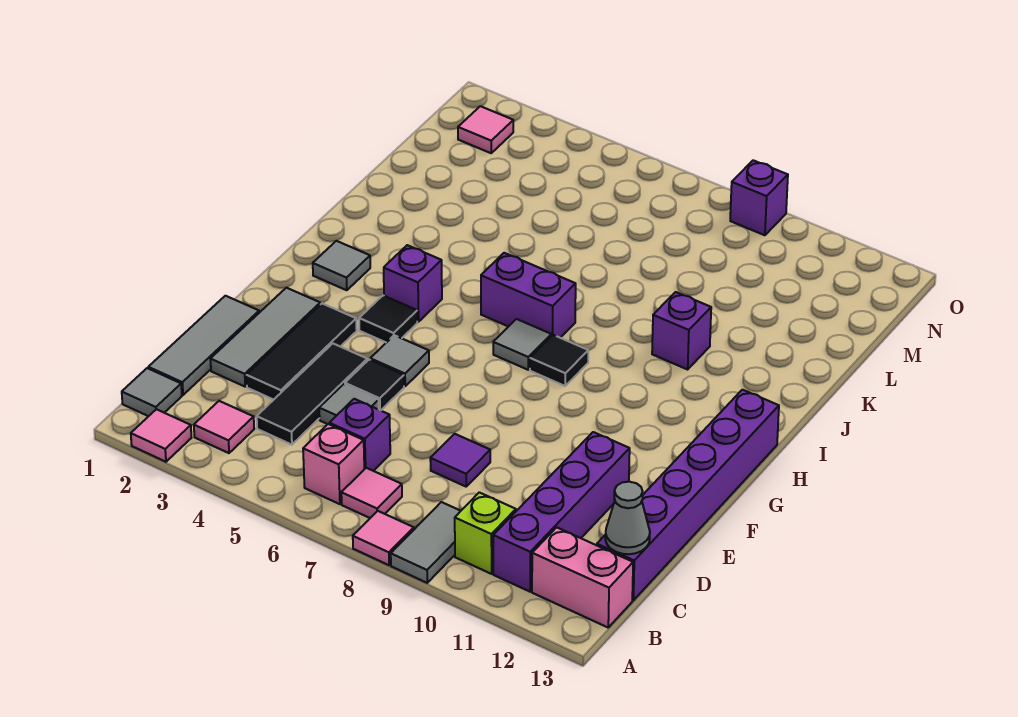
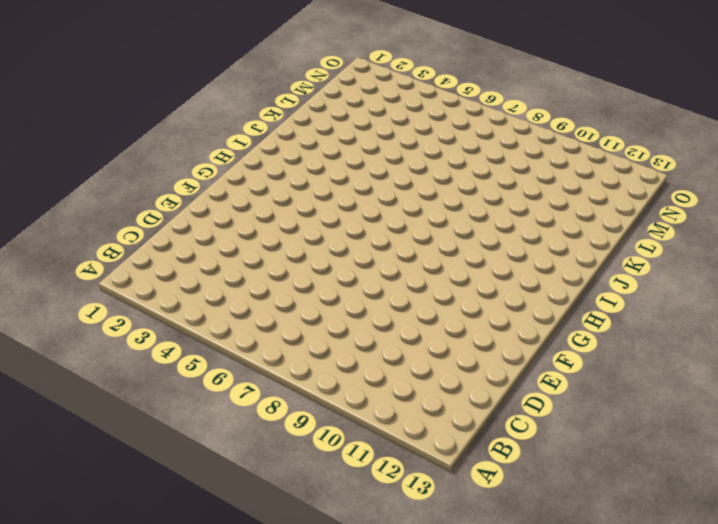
none -> pink 1x1 tile [131,409,191,462]
none -> pink 1x1 tile [353,511,414,565]
none -> grey 1x2 tile [391,502,460,583]
none -> grey 1x1 tile [122,368,182,416]

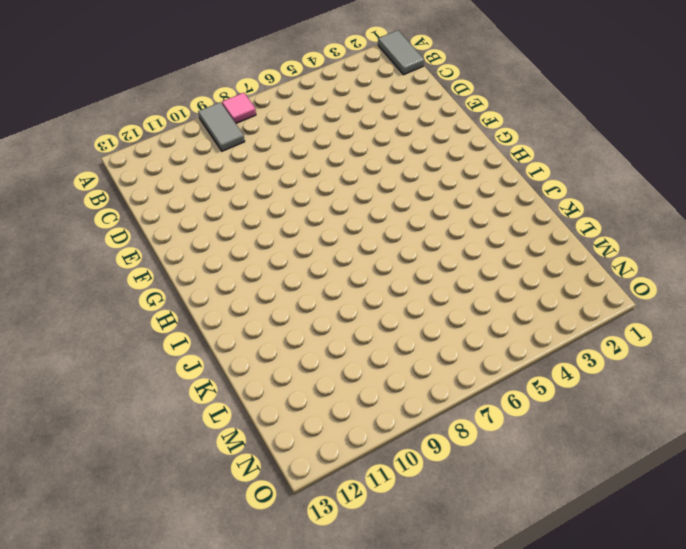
grey 1x2 tile [378,30,424,75] -> grey 1x1 tile [122,368,182,416]
none -> pink 1x1 tile [131,409,191,462]
none -> pink 1x1 tile [194,401,254,453]
none -> pink 1x1 brick [303,424,364,504]
none -> pink 1x1 tile [341,468,402,518]

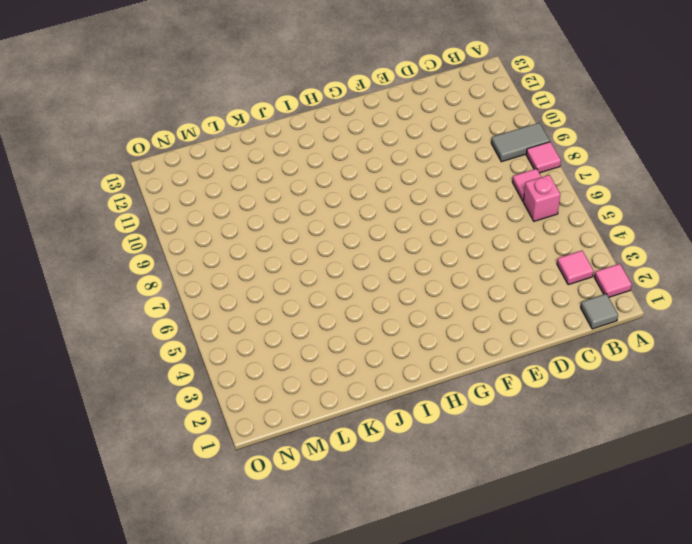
none -> lime 1x1 brick [455,492,516,574]
none -> purple 1x4 brick [493,432,630,592]
none -> pink 1x2 brick [532,527,633,627]
none -> grey 1x3 tile [148,296,259,395]

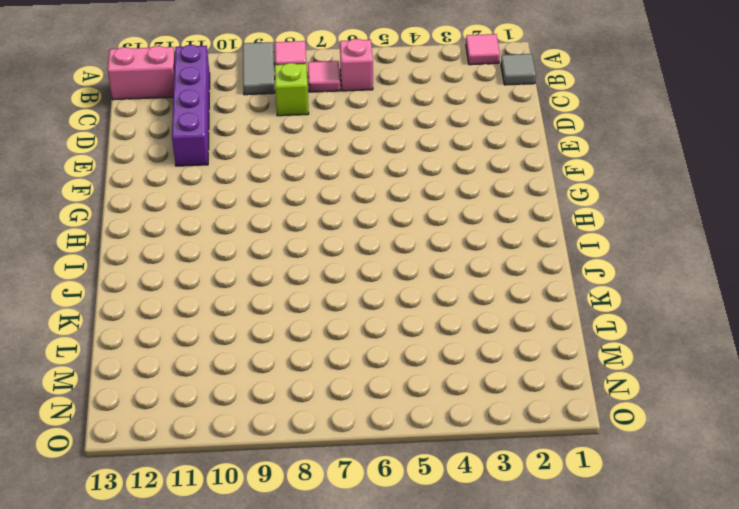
lime 1x1 brick [275,63,309,116] -> lime 1x1 brick moved to [455,492,516,574]
none -> pink 1x1 tile [194,401,254,453]
none -> grey 1x3 tile [148,296,259,395]
none -> black 1x3 tile [257,343,367,445]
none -> purple 1x1 brick [329,399,390,471]

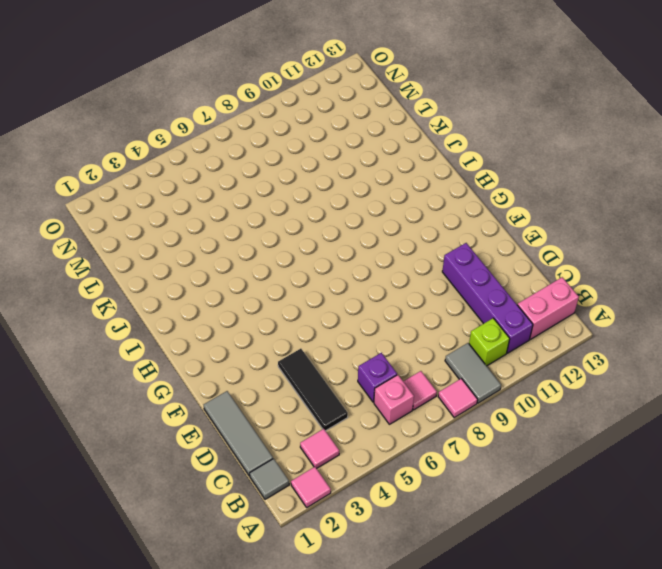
none -> purple 1x6 brick [597,390,779,600]
none -> grey 1x3 tile [210,288,320,387]
none -> black 1x3 tile [246,304,357,400]
none -> grey 1x1 tile [319,384,379,424]

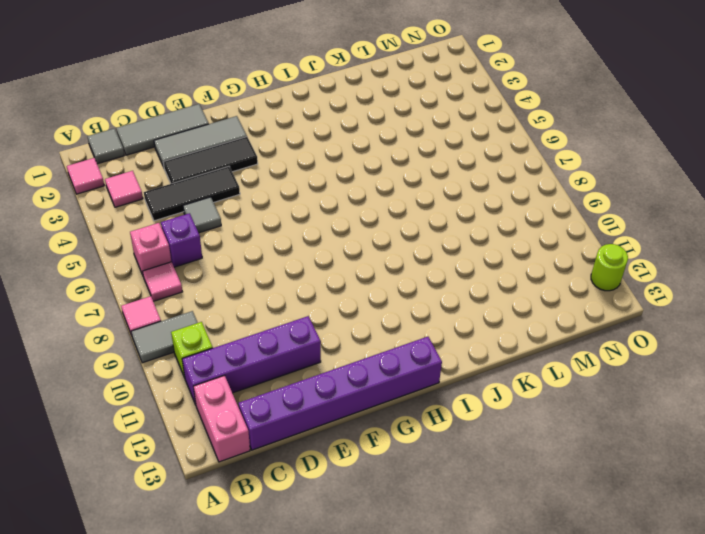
lime 1x1 round brick [591,244,628,291] -> none
none -> purple 1x1 tile [430,434,490,487]
none -> black 1x1 tile [345,360,404,410]
none -> grey 1x1 tile [370,335,429,386]
none -> black 1x1 tile [359,296,417,343]

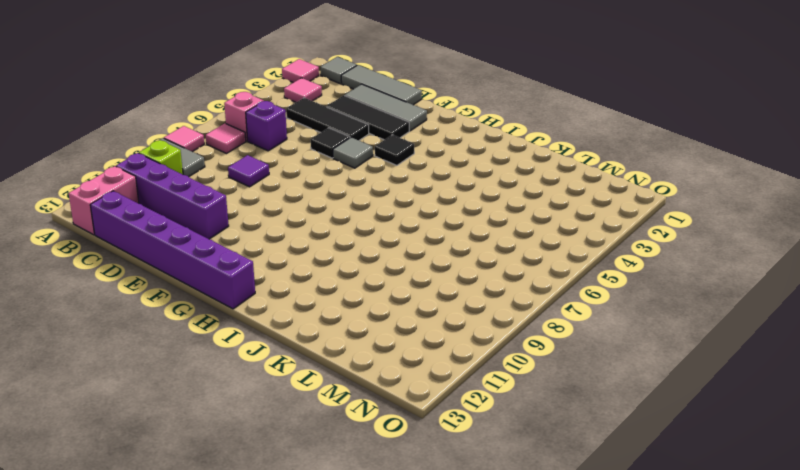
none -> grey 1x1 tile [319,384,379,424]
none -> grey 1x1 tile [313,241,370,290]
none -> purple 1x1 brick [384,245,442,322]
none -> grey 1x1 tile [493,319,551,370]

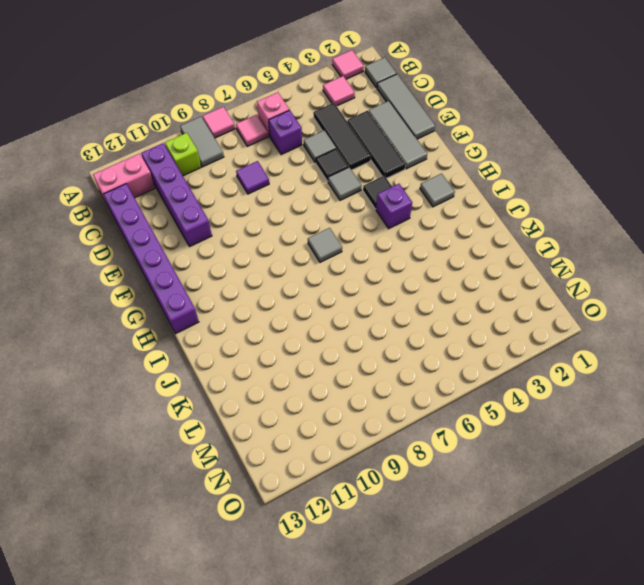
none -> black 1x1 tile [530,335,588,386]
none -> purple 1x2 brick [481,253,576,338]
none -> purple 1x1 brick [652,292,711,369]
none -> pink 1x1 tile [458,106,513,153]

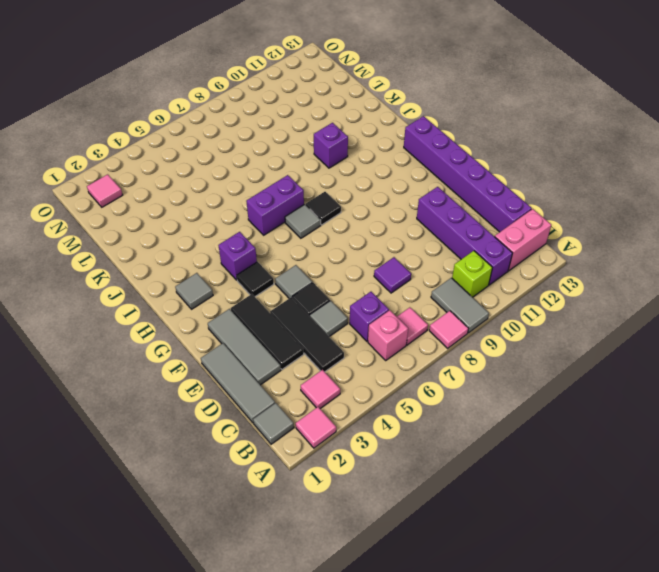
none -> purple 1x1 brick [730,160,788,235]
none -> grey 1x1 cone [605,482,650,554]

